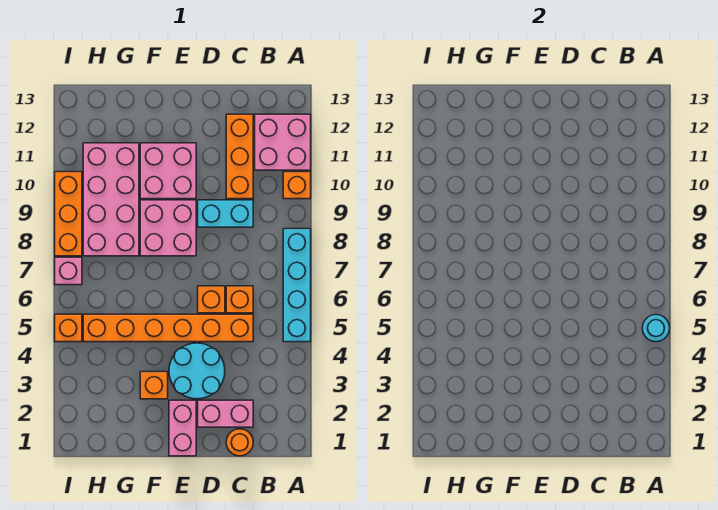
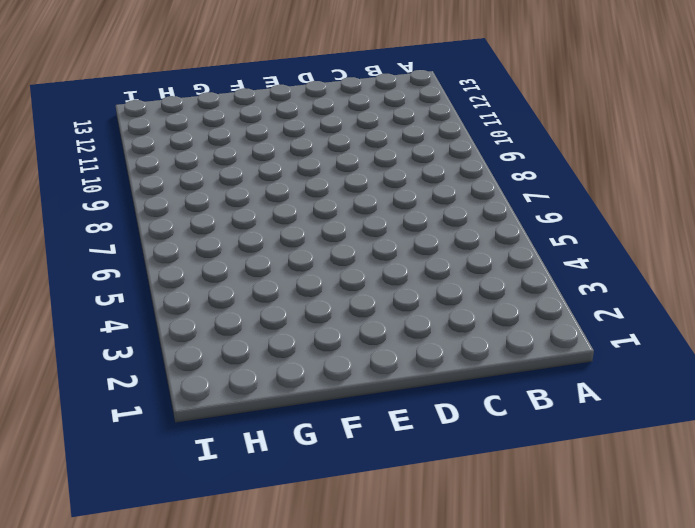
none -> cyan 1x4 brick [283,229,311,342]
none -> orange 1x1 brick [283,172,311,199]
none -> pink 2x2 brick [255,114,311,170]

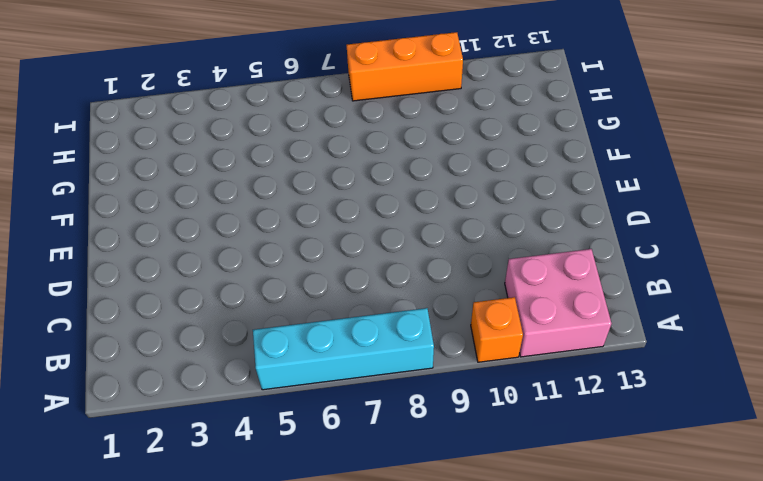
none -> orange 1x1 round brick [226,429,253,456]
none -> pink 1x2 brick [198,400,253,427]
none -> orange 1x6 brick [83,314,253,342]

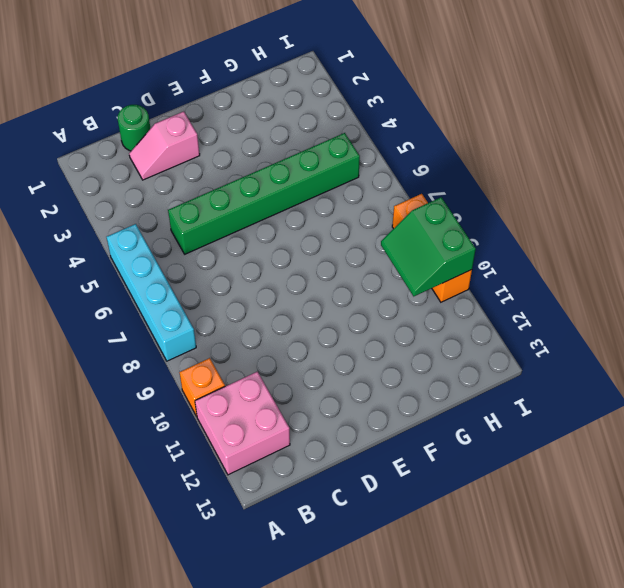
green 1x1 round brick [118,105,151,151] -> orange 1x1 round brick [226,429,253,456]
pink 1x2 slope [129,111,200,180] -> pink 1x2 brick [198,400,253,427]
green 1x6 brick [168,133,360,254] -> orange 1x6 brick [83,314,253,342]
green 2x2 slope [381,197,476,296] -> none
none -> orange 1x1 brick [226,286,253,313]
none -> cyan 1x2 brick [198,200,253,227]
none -> orange 1x3 brick [226,114,253,199]

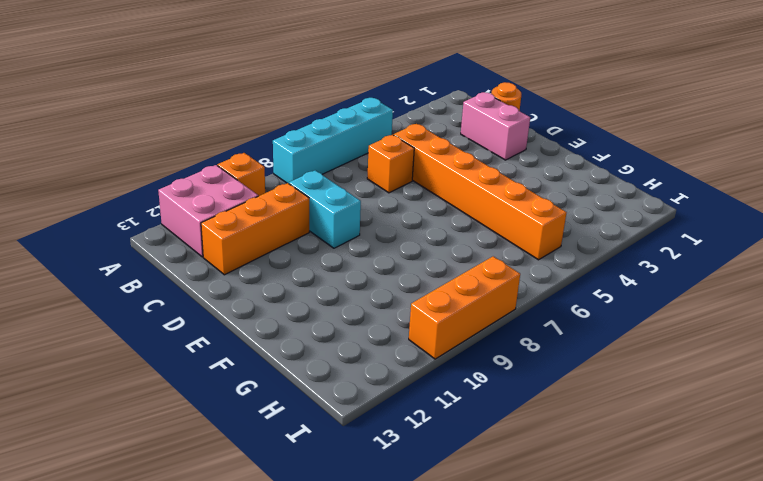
none -> cyan 2x2 round brick [169,343,225,399]
none -> orange 1x1 brick [198,286,225,313]
none -> pink 1x2 brick [169,400,196,456]

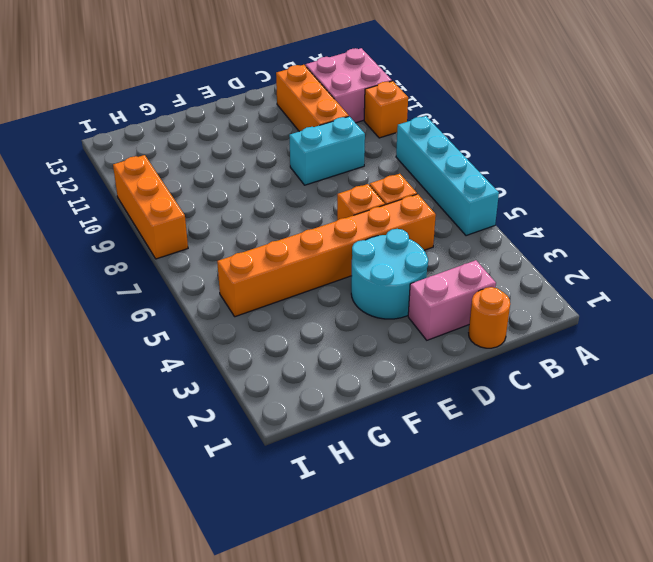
none -> pink 1x2 brick [169,400,196,456]
none -> pink 2x2 brick [140,200,196,256]
none -> pink 2x2 brick [140,143,196,199]

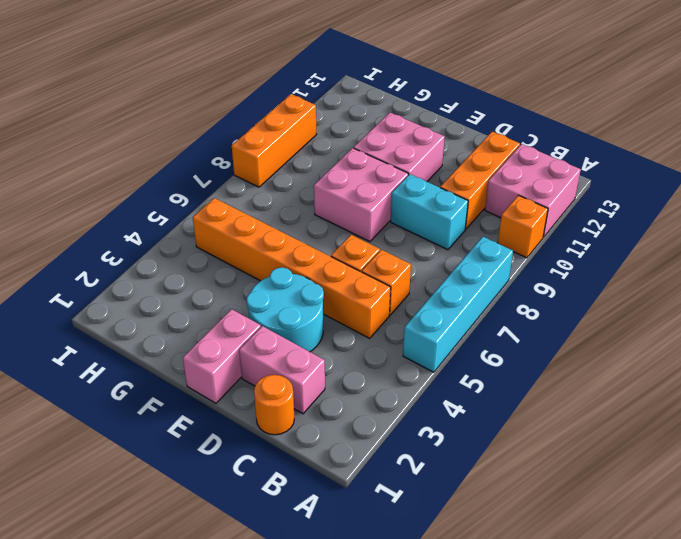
none -> orange 1x1 brick [140,372,168,399]
none -> pink 2x4 brick [83,143,139,256]
none -> orange 1x1 brick [55,314,82,342]

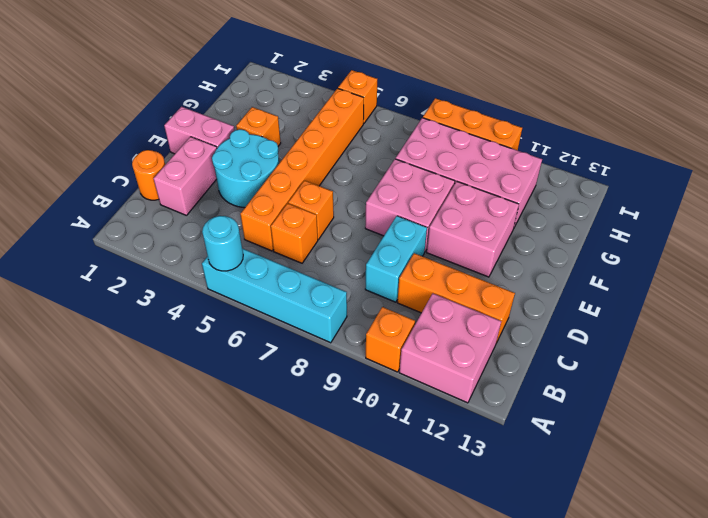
none -> pink 1x1 brick [55,257,82,285]

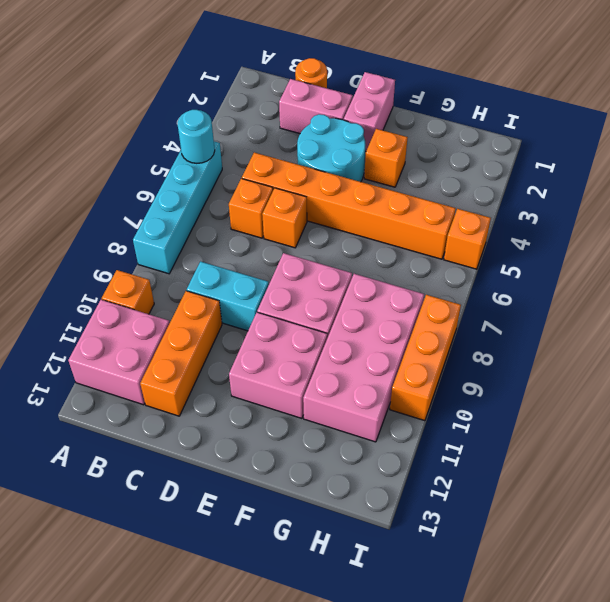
none -> pink 1x1 brick [55,257,82,285]

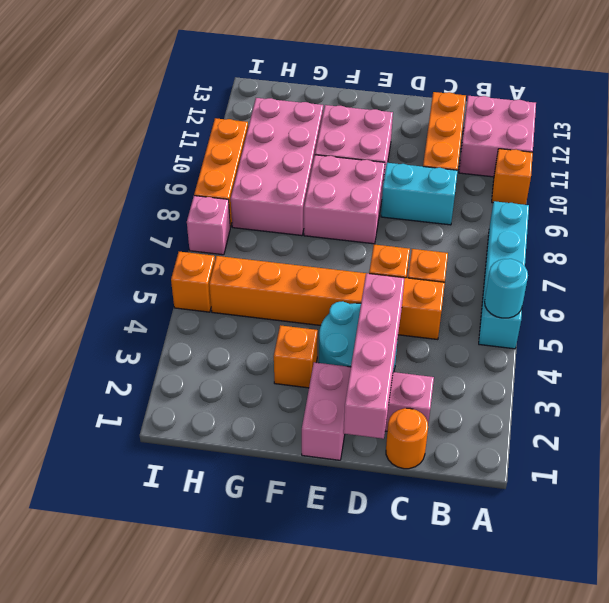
pink 1x4 brick [344,273,404,439] -> none

